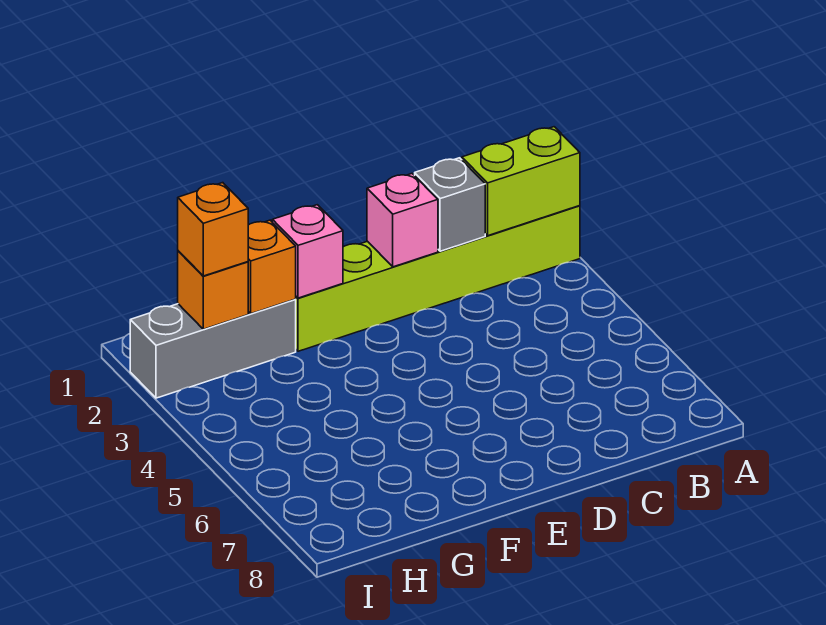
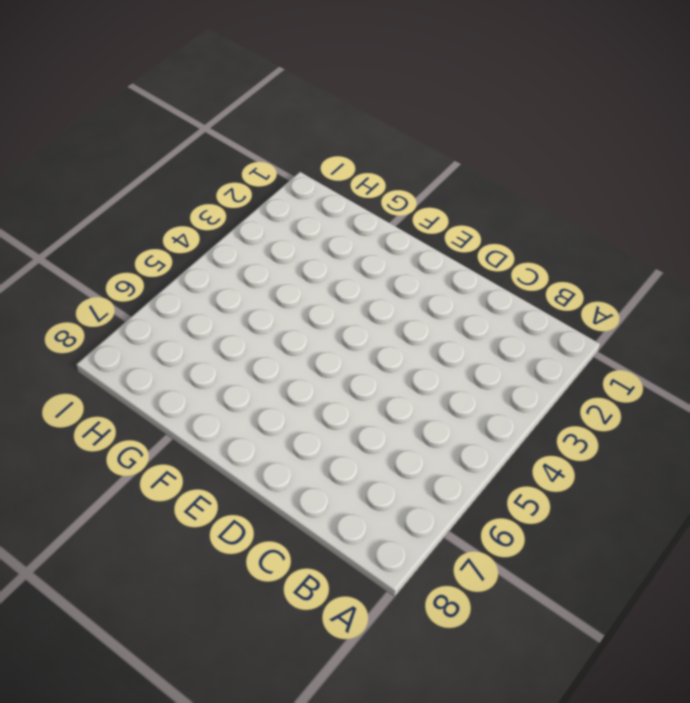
none -> lime 1x6 brick [295,206,580,351]
none -> grey 1x3 brick [130,299,296,398]

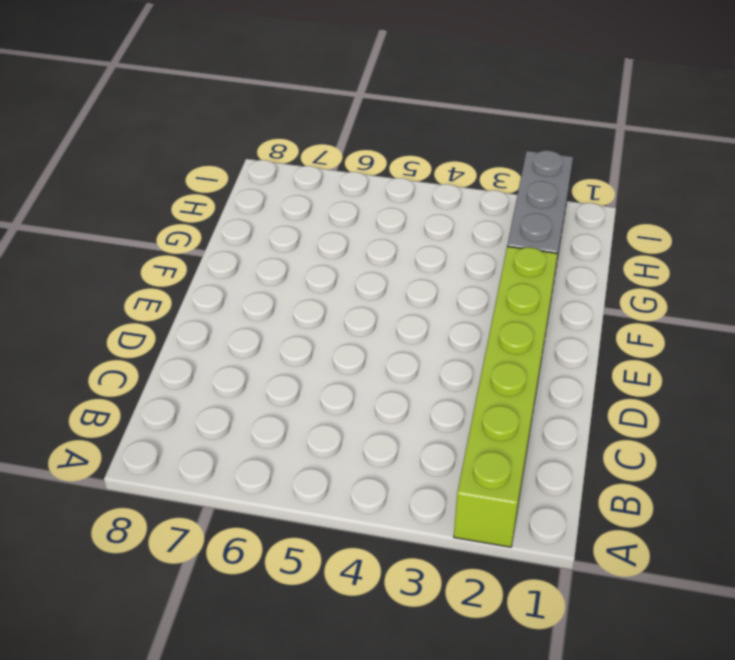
none -> lime 1x2 brick [462,127,580,236]
none -> grey 1x1 brick [415,158,485,251]

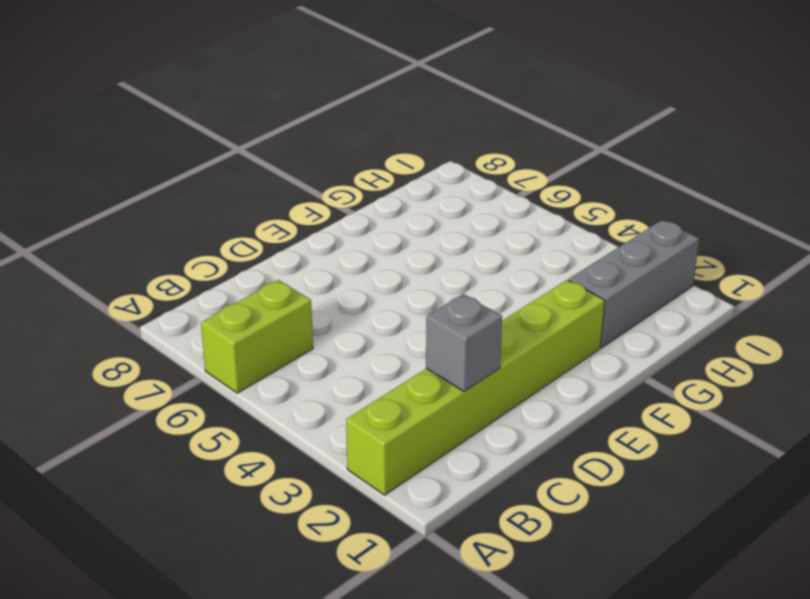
lime 1x2 brick [201,280,313,393] -> lime 1x2 brick moved to [462,127,580,236]
none -> pink 1x1 brick [367,174,438,267]
none -> pink 1x1 brick [272,205,343,298]

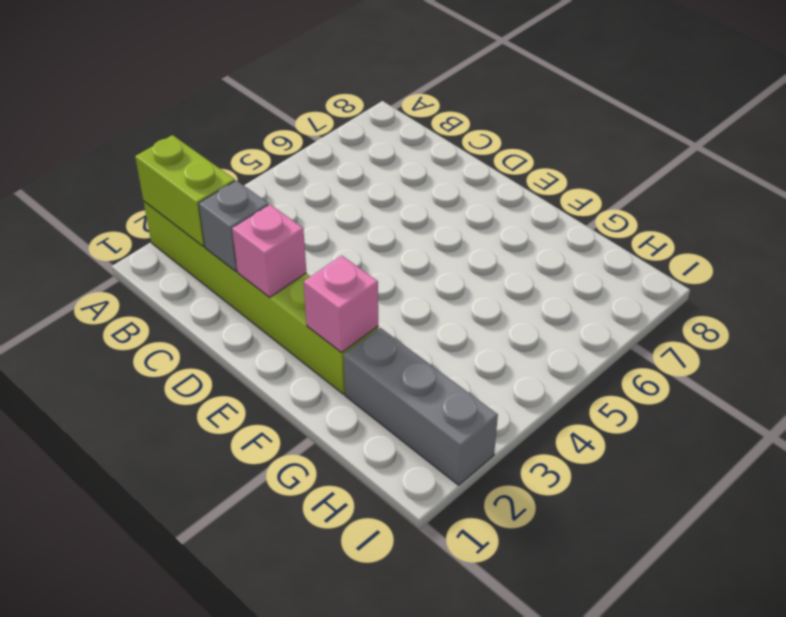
none -> orange 1x1 brick [248,220,296,314]
none -> orange 1x1 brick [178,251,248,329]

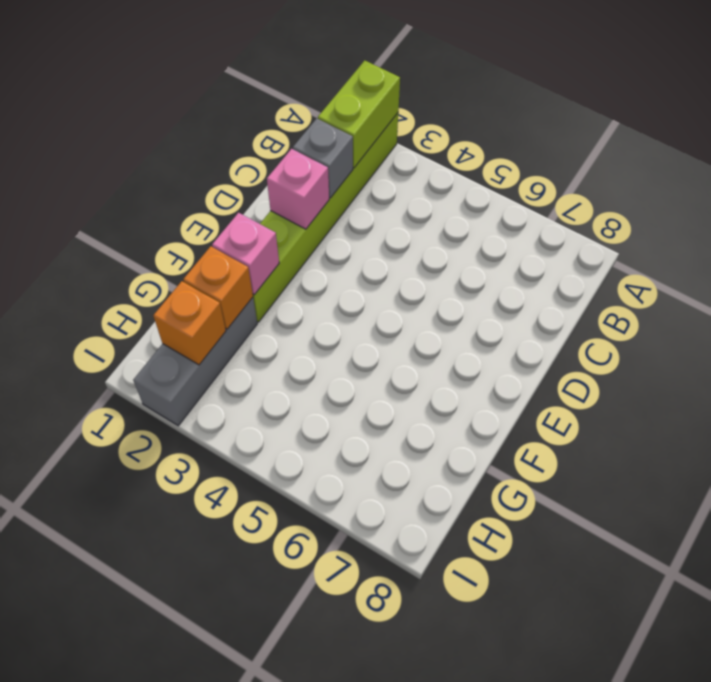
none -> orange 1x1 brick [178,183,248,276]

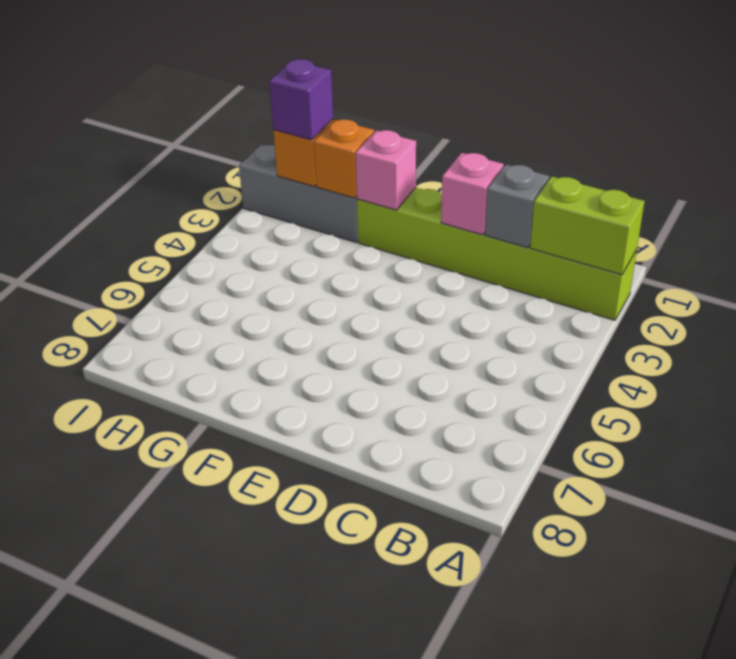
purple 1x1 brick [269,59,333,140] -> orange 1x1 brick [178,183,248,276]

